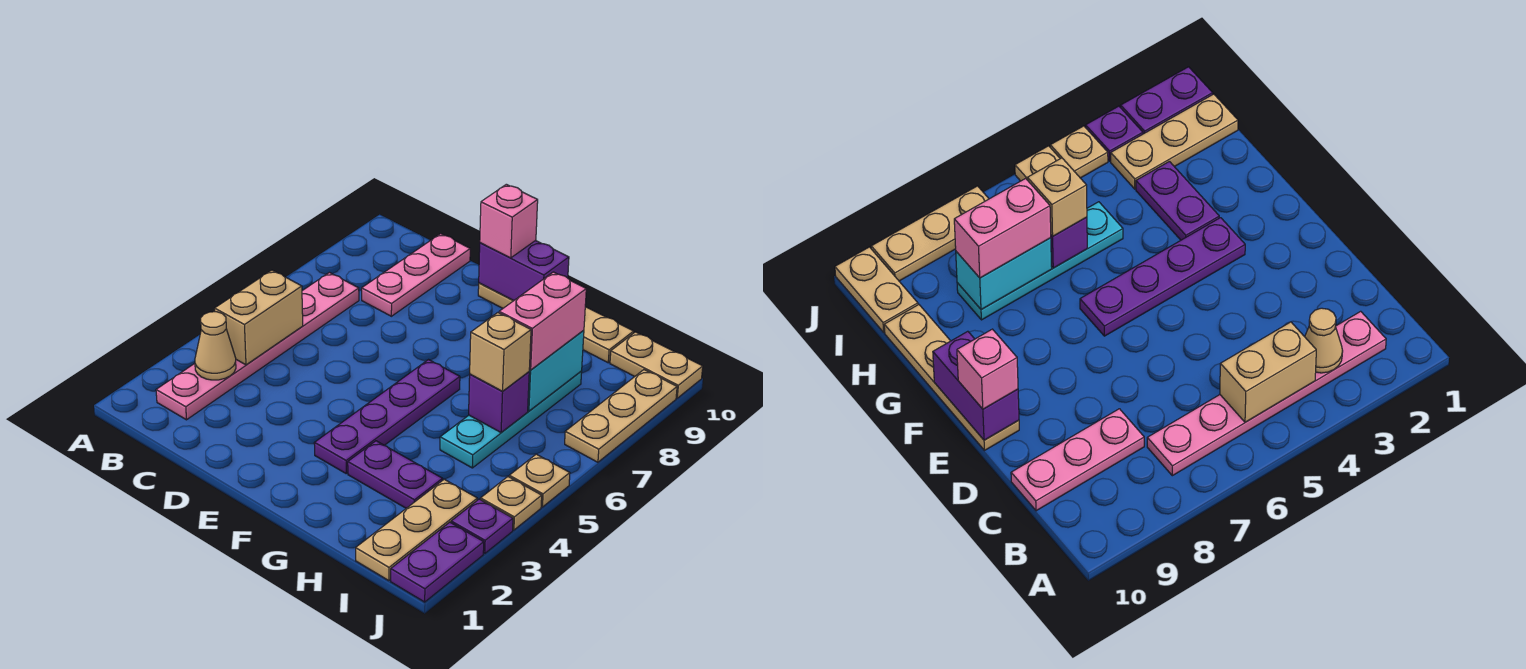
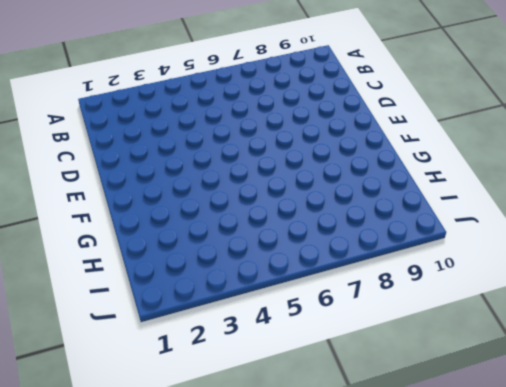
none -> pink 1x6 plate [156,273,359,420]
none -> pink 1x3 plate [362,234,470,316]
none -> tan 1x4 plate [478,283,634,363]

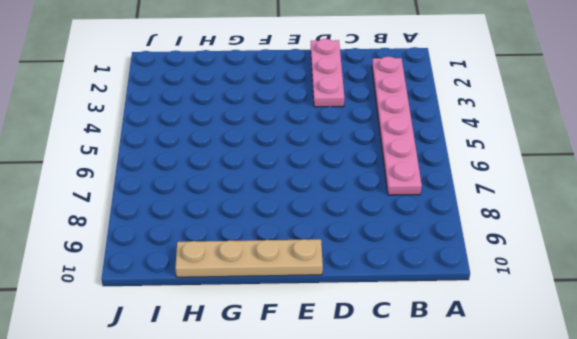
pink 1x3 plate [311,39,344,107] -> pink 1x3 plate moved to [362,234,470,316]
none -> purple 1x4 plate [314,360,460,473]
none -> purple 1x2 plate [348,441,443,508]
none -> cyan 1x4 plate [440,371,582,468]

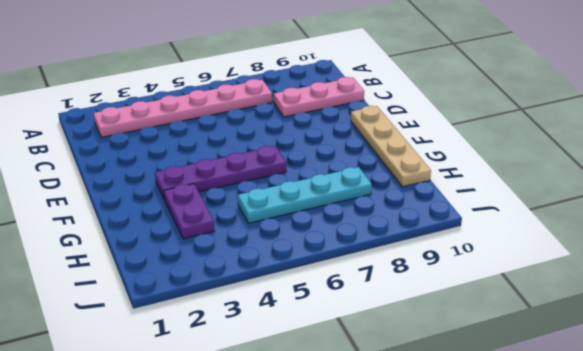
none -> tan 1x3 plate [356,479,477,581]
none -> tan 1x2 plate [610,332,703,398]
none -> purple 1x2 plate [391,522,484,602]

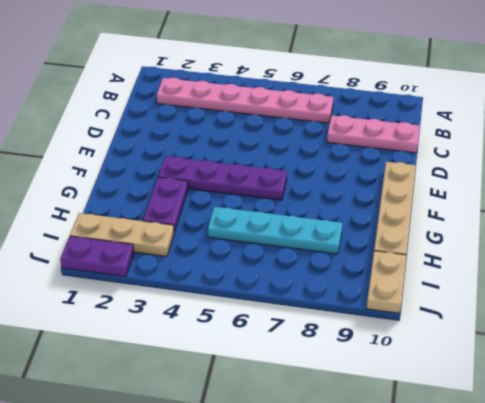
none -> purple 1x1 plate [451,499,513,553]
none -> tan 1x1 plate [481,477,542,530]
none -> tan 1x1 plate [509,454,570,507]

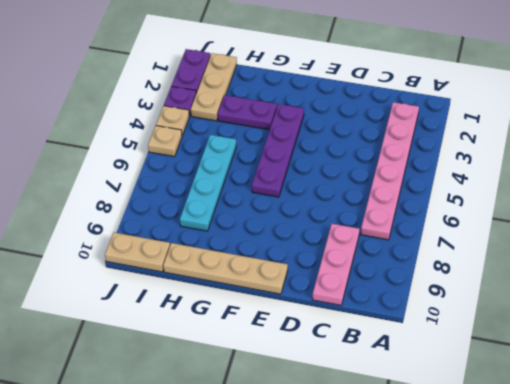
none -> tan 1x3 plate [565,370,677,462]
none -> tan 1x1 cone [195,312,236,380]
none -> tan 1x2 brick [215,270,303,365]

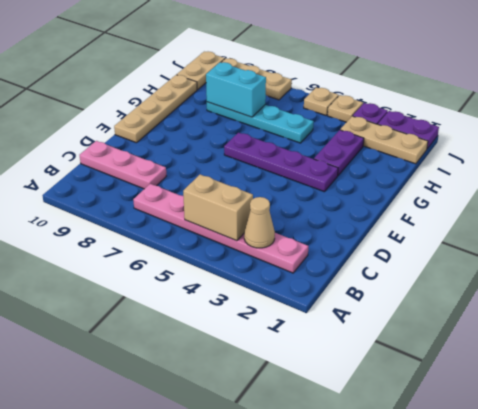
none -> purple 1x2 brick [479,240,569,301]
none -> purple 1x1 brick [469,372,529,432]
none -> pink 1x1 brick [480,184,538,258]

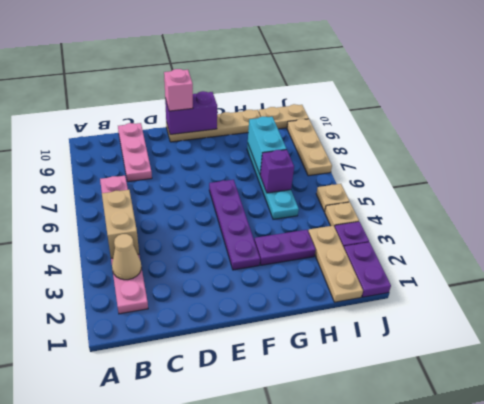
none -> tan 1x1 brick [470,313,531,391]
none -> pink 1x2 brick [499,272,586,370]

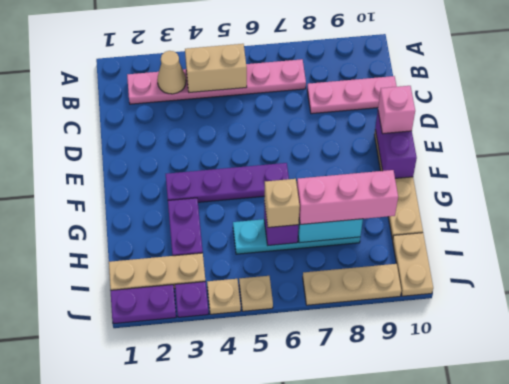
pink 1x3 brick [297,170,398,225] -> pink 1x2 brick [499,272,586,370]

